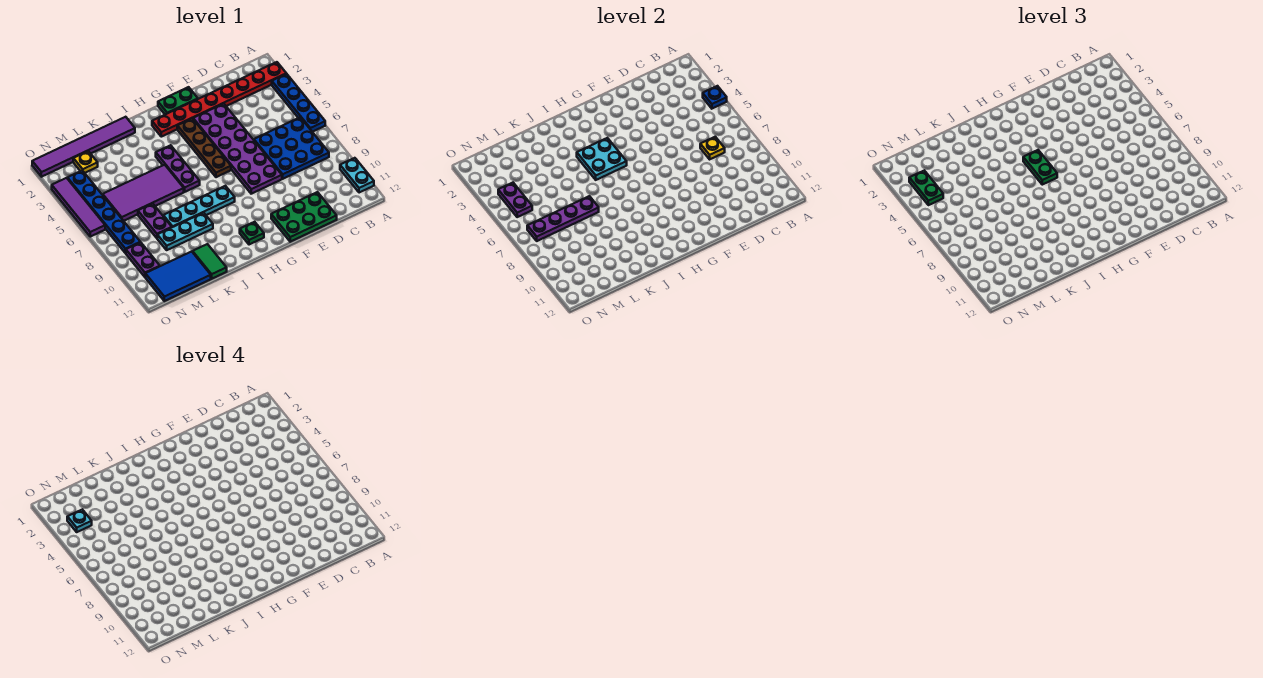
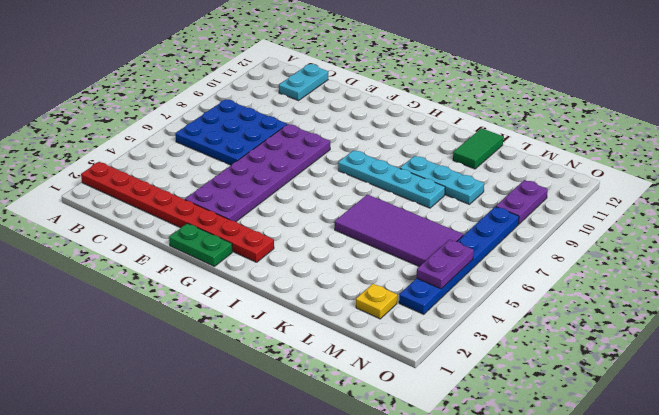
cyan 1x2 plate [279,64,328,101] -> cyan 1x2 plate moved to [340,158,374,193]
none -> blue 1x4 plate [272,74,325,132]
none -> green 2x3 plate [271,192,337,242]
none -> brown 1x4 plate [177,118,231,177]

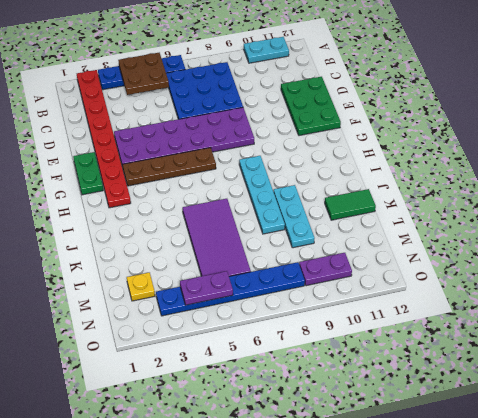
brown 2x2 plate [118,53,169,95] -> blue 1x1 plate [703,86,727,109]
none -> green 1x1 plate [240,222,264,245]
none -> purple 1x3 plate [156,145,200,192]
none -> purple 1x6 tile [32,117,135,177]

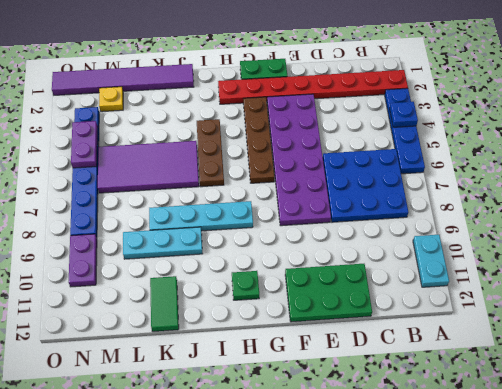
brown 1x3 plate [197,119,224,187] -> purple 1x3 plate [156,145,200,192]
none -> purple 1x2 plate [138,204,172,238]
none -> blue 2x3 tile [145,251,211,301]
none -> purple 1x4 tile [52,178,105,237]

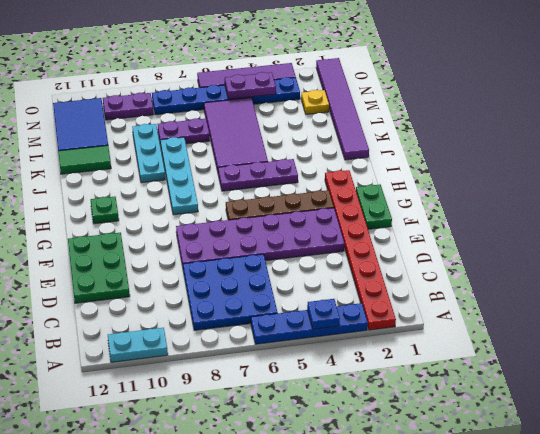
none -> yellow 1x1 plate [700,137,725,159]
none -> cyan 2x2 plate [577,138,627,180]
none -> purple 1x4 plate [527,196,599,241]

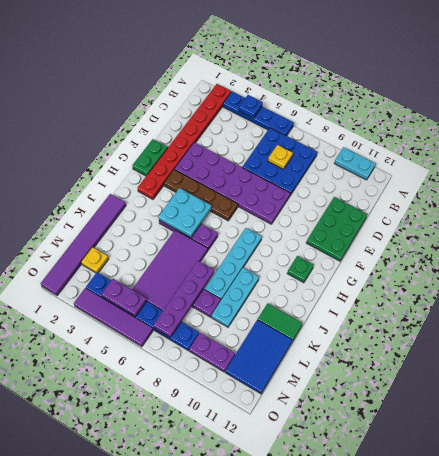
none -> green 1x2 plate [1023,150,1057,185]
none -> green 1x2 plate [909,171,943,205]
none -> cyan 1x1 plate [67,510,92,532]

